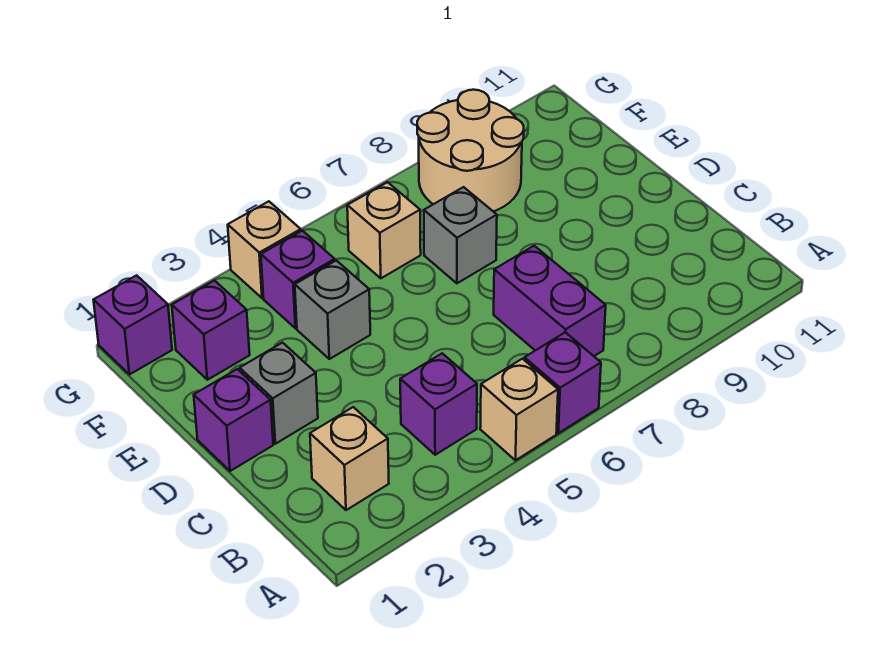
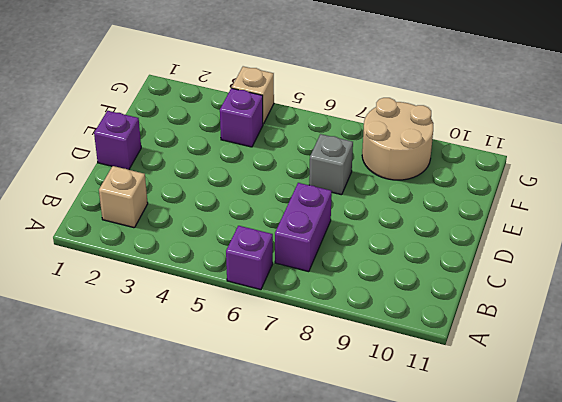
none -> tan 1x1 brick [480,359,558,460]
none -> purple 1x1 brick [400,353,477,455]
none -> grey 1x1 brick [240,343,318,444]

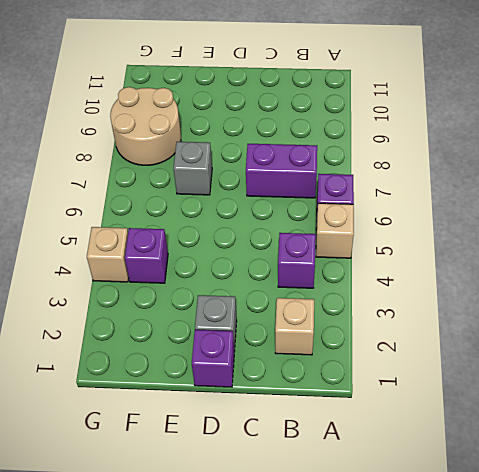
none -> grey 1x1 brick [295,260,370,359]
none -> purple 1x1 brick [172,280,250,380]
none -> tan 1x1 brick [347,182,421,278]

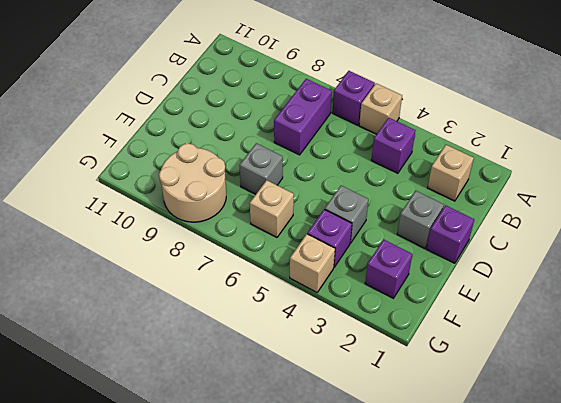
none -> purple 1x1 brick [94,275,172,375]

